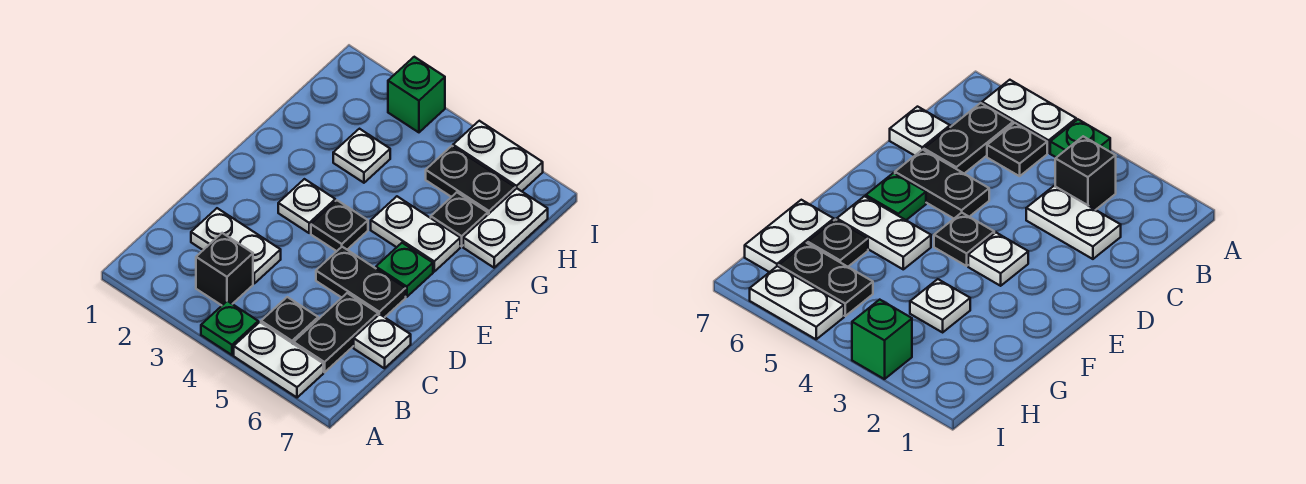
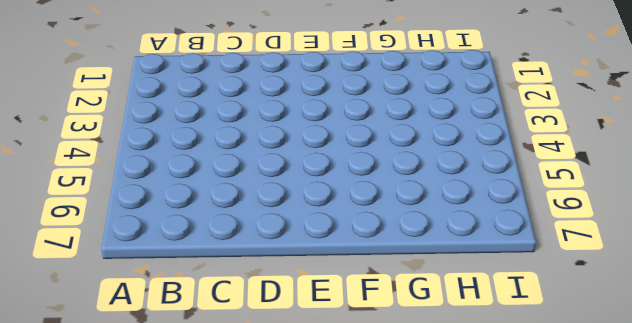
none -> green 1x1 plate [201,301,258,355]
none -> white 1x2 plate [234,322,323,398]
none -> black 1x1 brick [196,233,253,305]

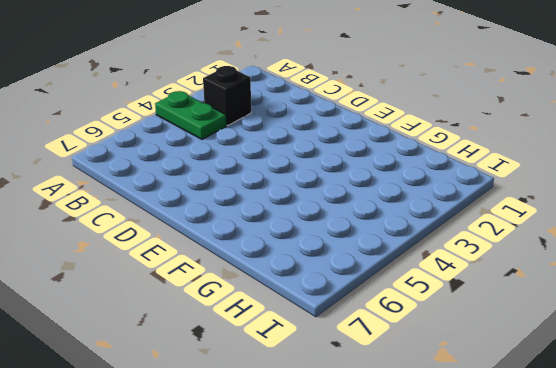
green 1x2 plate [155,91,227,139] -> green 1x1 plate [201,301,258,355]
none -> white 1x2 plate [234,322,323,398]
none -> black 1x1 plate [261,297,318,344]
none -> black 1x2 plate [294,293,378,372]

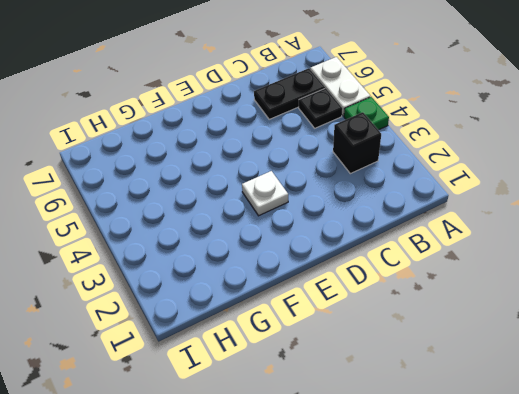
none -> white 1x2 plate [191,208,281,283]
none -> white 1x1 plate [354,314,411,368]
none -> black 1x2 plate [316,247,406,317]

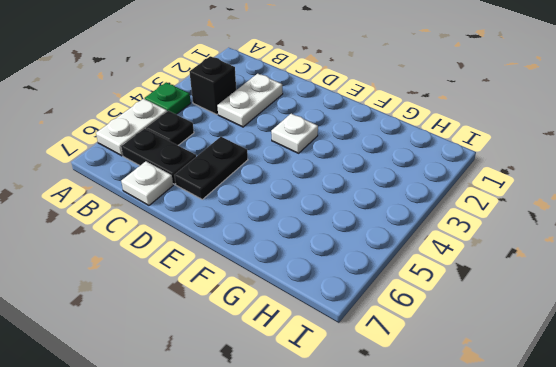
none -> black 1x1 plate [311,200,368,251]
none -> green 1x1 plate [376,243,433,297]
none -> white 1x2 plate [371,196,460,272]

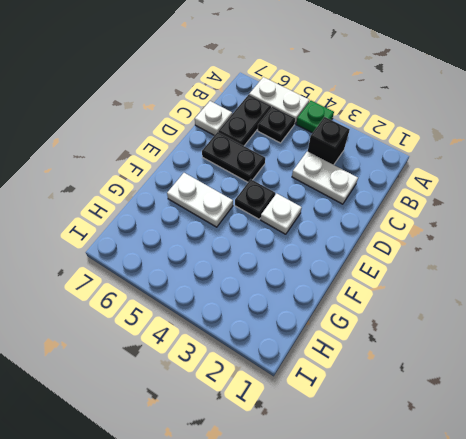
none -> green 1x1 plate [376,243,433,297]
none -> white 1x1 plate [333,129,390,183]
none -> black 1x1 plate [431,192,488,246]

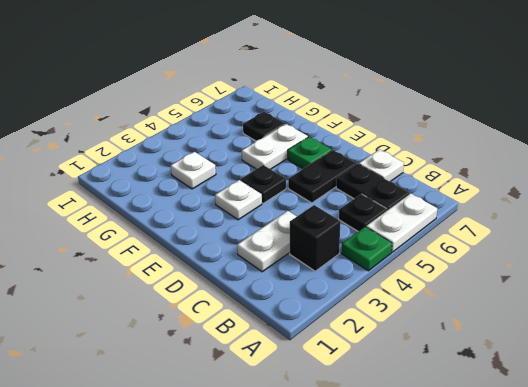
none -> white 1x2 plate [463,188,548,268]
none -> black 1x2 plate [426,146,515,214]
none -> green 1x1 brick [388,57,445,132]

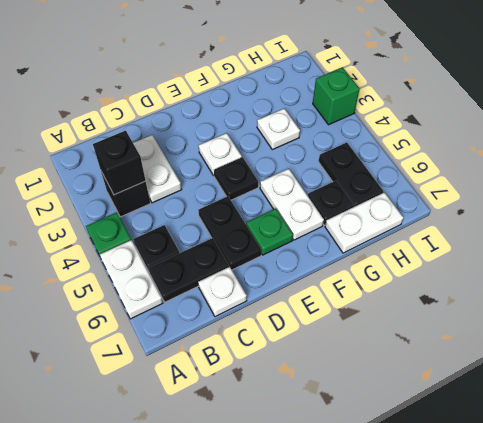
black 1x1 brick [93,131,146,195] -> none
none -> white 1x2 plate [453,121,543,191]

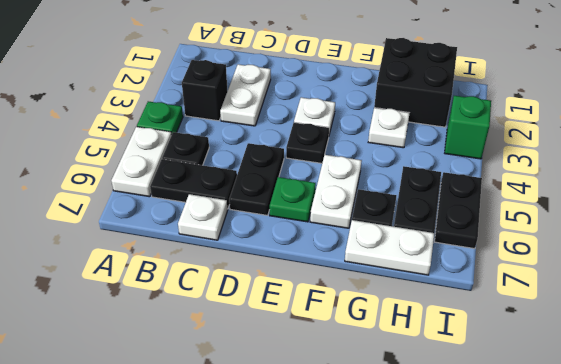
black 2x2 brick [374,38,457,127] -> none
black 1x2 plate [435,172,482,249] -> white 1x2 plate [453,121,543,191]

